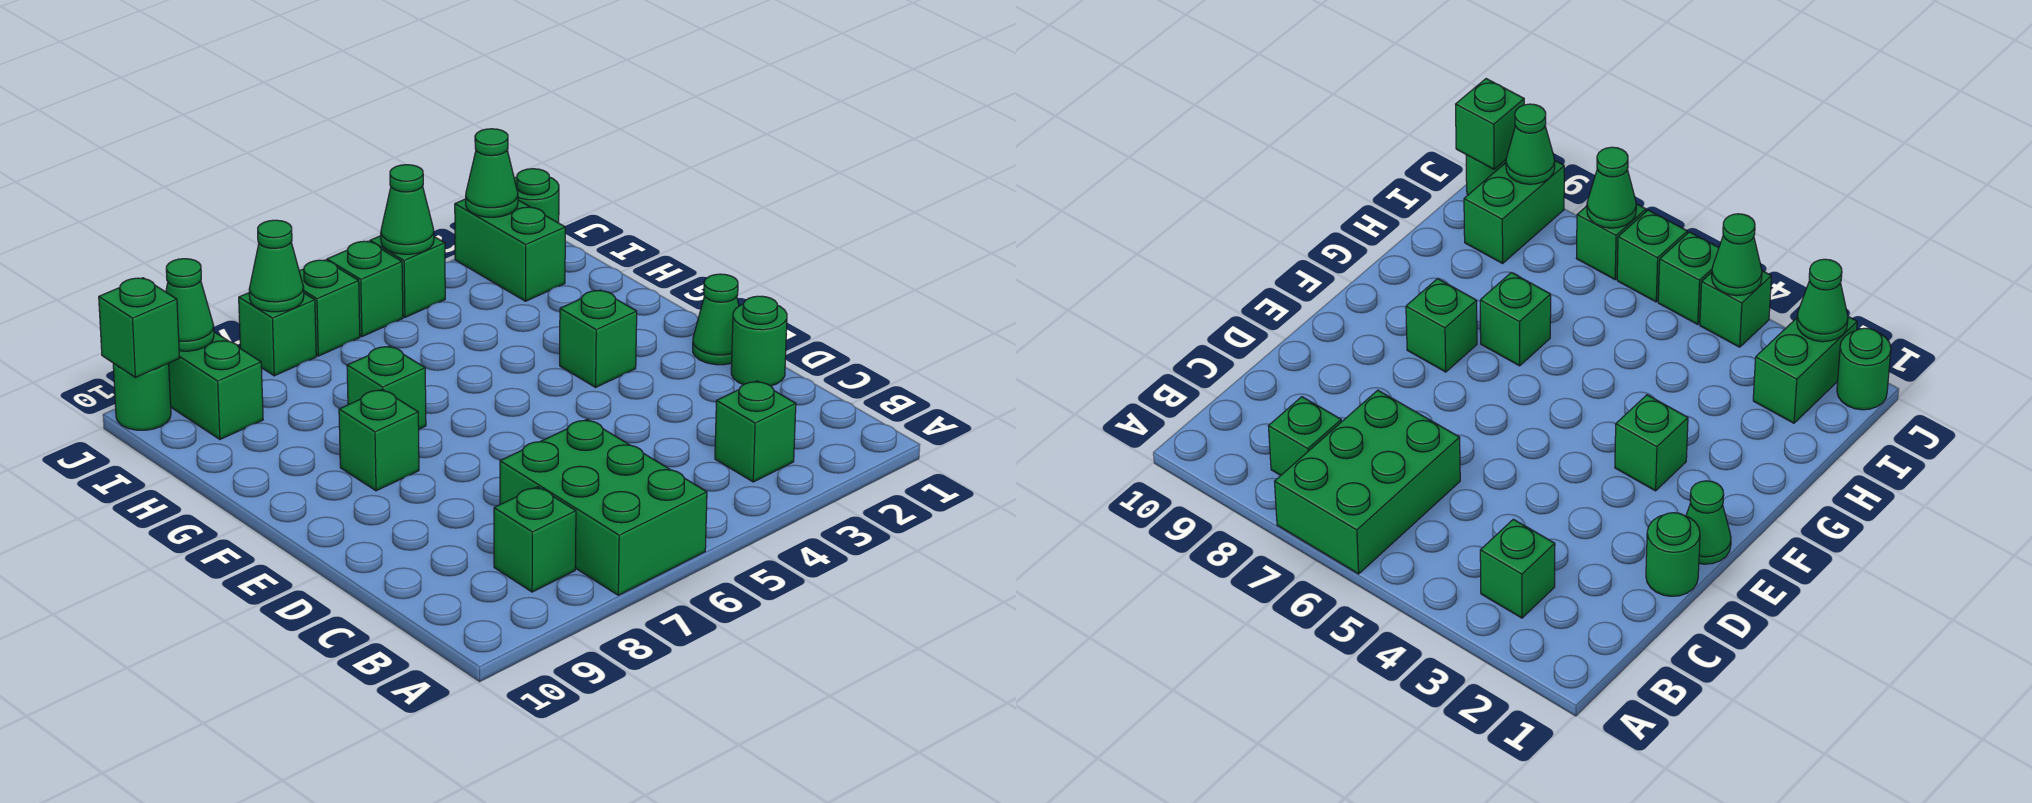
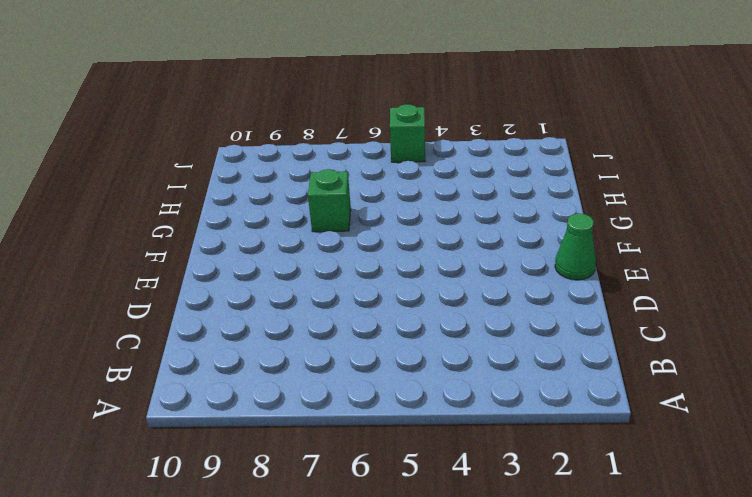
none -> green 2x3 brick [500,419,707,595]
none -> green 1x1 brick [715,381,796,482]
none -> green 1x1 brick [494,487,576,592]

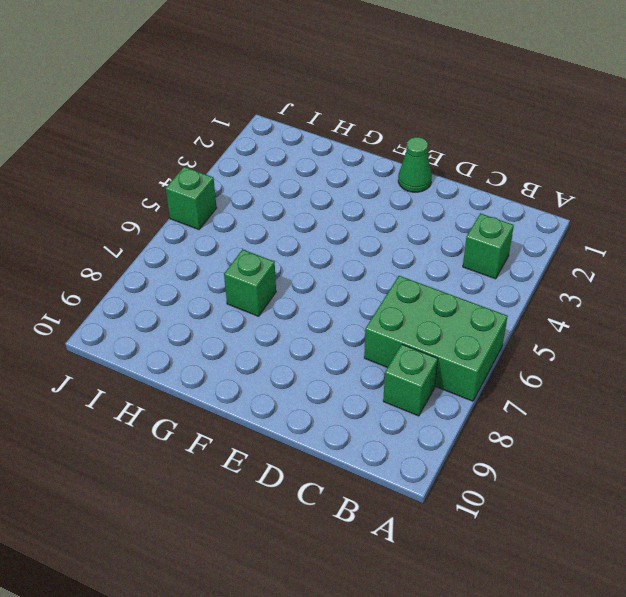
none -> green 1x1 round brick [731,296,787,386]
none -> green 1x1 brick [560,290,637,387]
none -> green 1x1 brick [339,389,419,491]

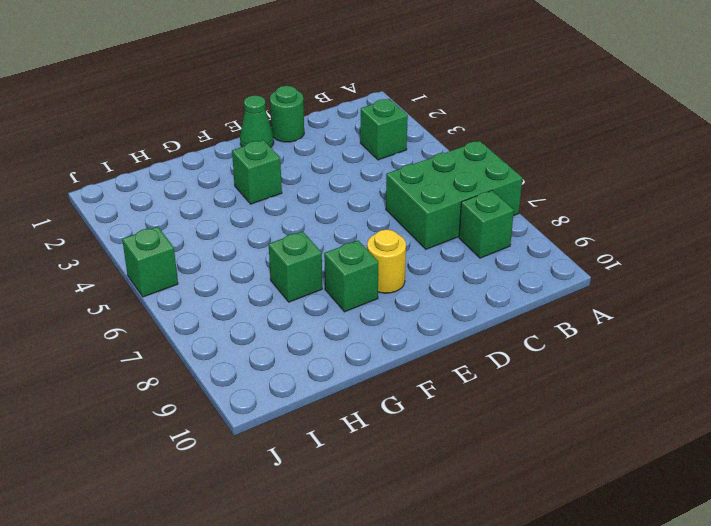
yellow 1x1 round brick [367,230,406,293] -> none
none -> green 1x2 brick [455,199,565,301]
none -> green 1x2 brick [169,332,263,439]
none -> green 1x1 round brick [514,169,559,223]

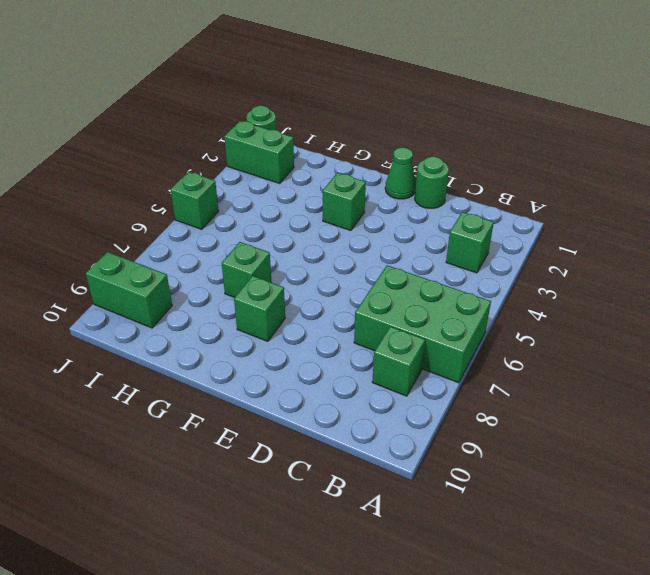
none -> green 1x1 brick [370,236,445,317]
none -> green 1x1 brick [299,260,360,356]
none -> green 1x1 brick [239,293,316,376]

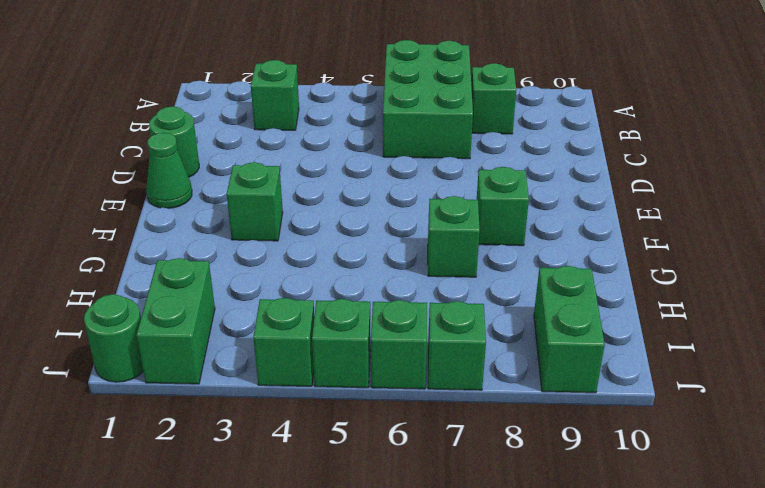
none -> green 1x1 round brick [113,363,171,430]
none -> green 1x1 cone [466,129,518,217]
none -> green 1x1 cone [381,165,434,254]

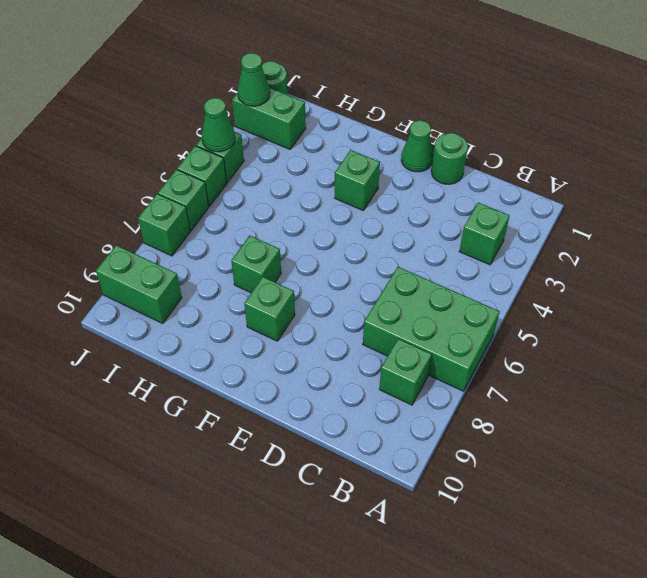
none -> green 1x1 round brick [113,363,171,430]
none -> green 1x1 cone [249,220,304,312]
none -> green 1x1 cone [166,259,214,351]

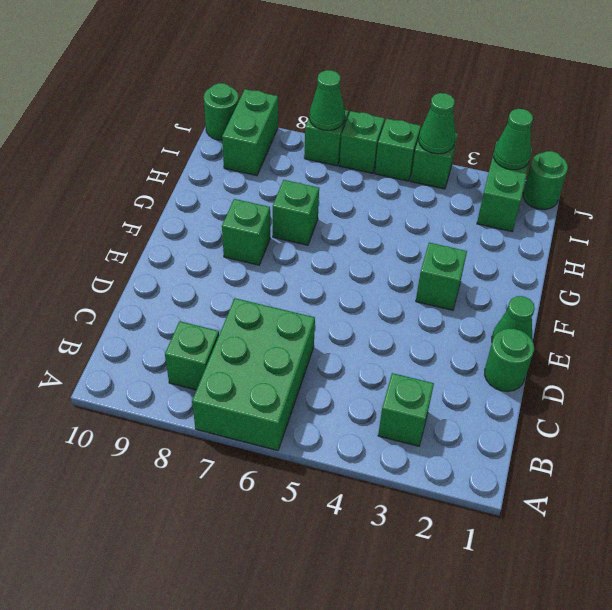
none -> green 1x1 cone [166,259,214,351]
none -> green 1x1 brick [99,278,179,377]

